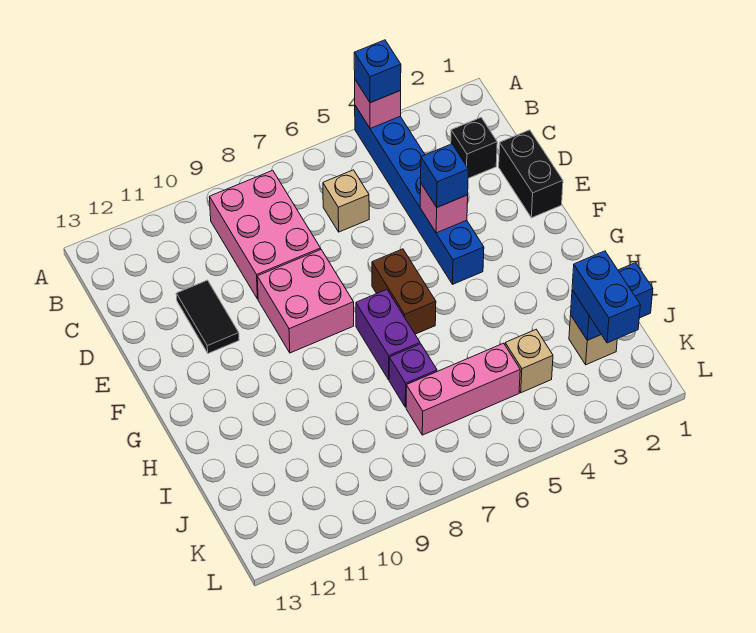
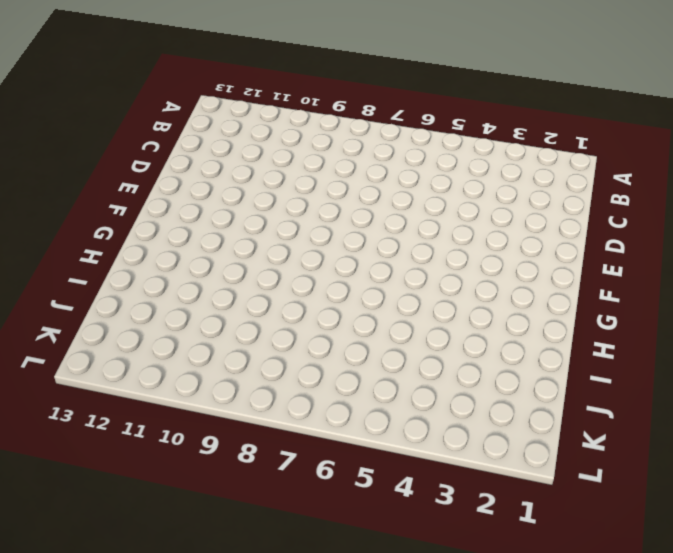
none -> blue 1x6 brick [355,106,484,284]
none -> pink 2x3 brick [209,170,321,299]
none -> black 1x1 brick [451,118,497,178]

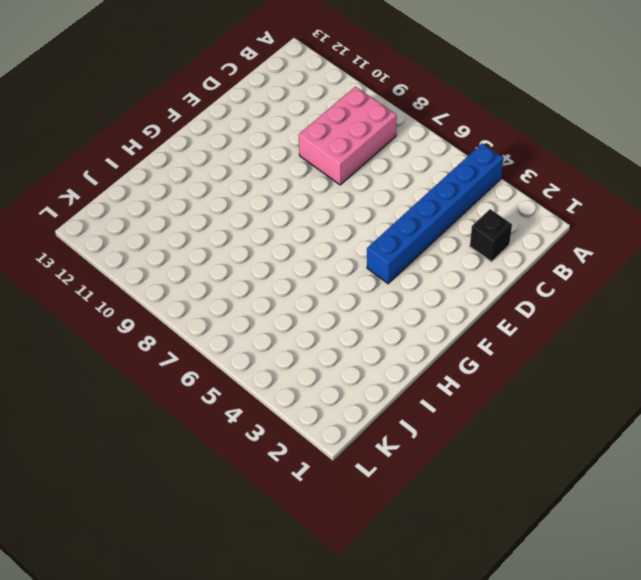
none -> tan 1x1 brick [323,170,369,232]
none -> black 1x2 brick [499,130,563,218]
none -> black 1x2 tile [176,280,239,353]

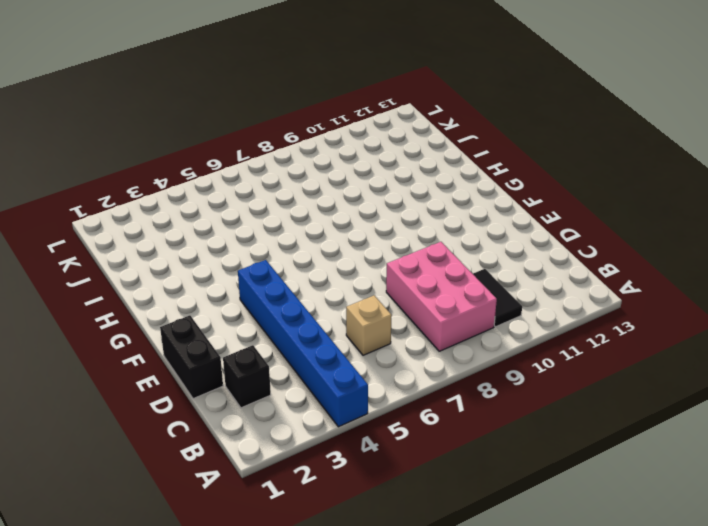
black 1x2 tile [473,269,522,327] -> black 1x2 tile moved to [176,280,239,353]
none -> pink 2x2 brick [257,250,354,353]
none -> brown 1x2 brick [372,249,436,334]
none -> purple 1x2 brick [356,290,420,380]

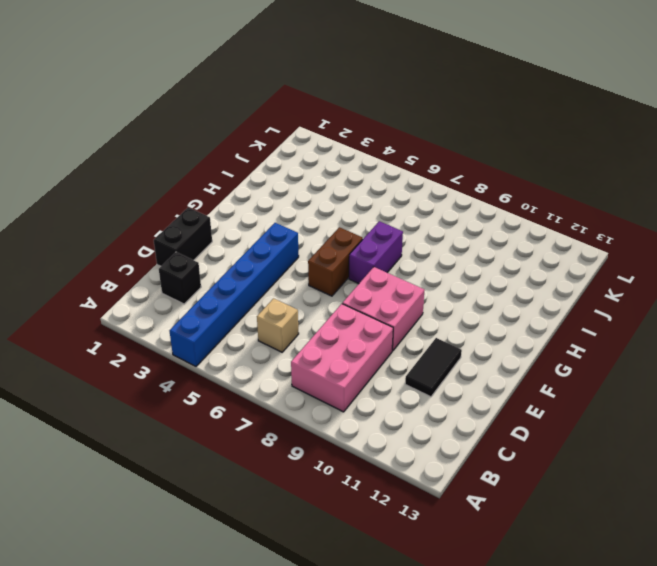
none -> purple 1x1 brick [389,344,437,407]
none -> tan 1x1 brick [569,315,617,365]
none -> tan 1x1 brick [505,330,553,393]

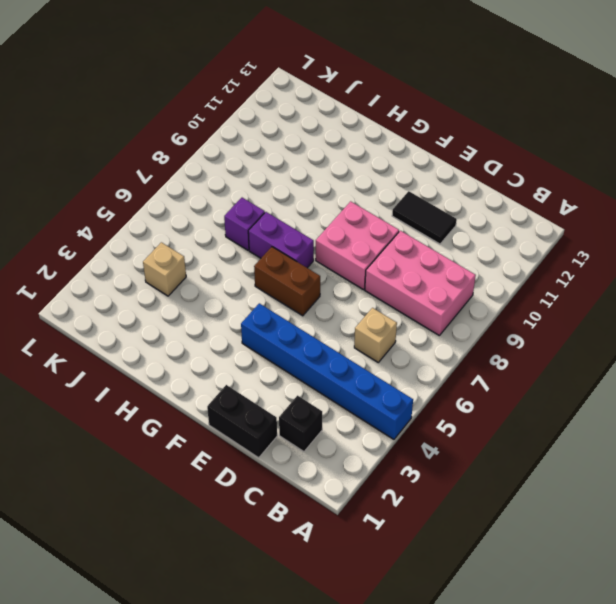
none -> tan 1x1 brick [569,315,617,365]
none -> pink 1x3 brick [406,343,520,435]
none -> pink 1x1 brick [355,80,401,129]

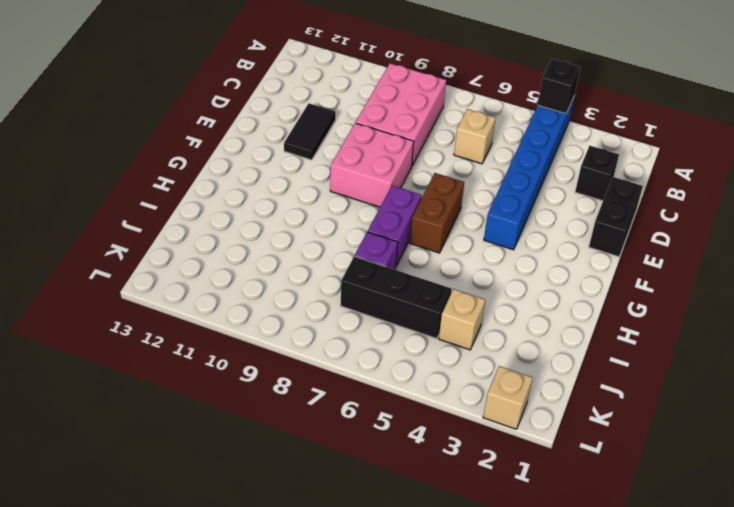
black 1x1 brick [538,59,580,114] -> pink 1x1 brick [355,80,401,129]
black 1x3 brick [341,256,451,339] -> pink 1x3 brick [406,343,520,435]
tan 1x1 brick [483,366,532,429] -> tan 1x1 brick moved to [569,315,617,365]
none -> pink 1x1 brick [420,184,468,233]
none -> blue 1x2 brick [571,263,653,340]
none -> blue 1x1 brick [354,40,401,103]

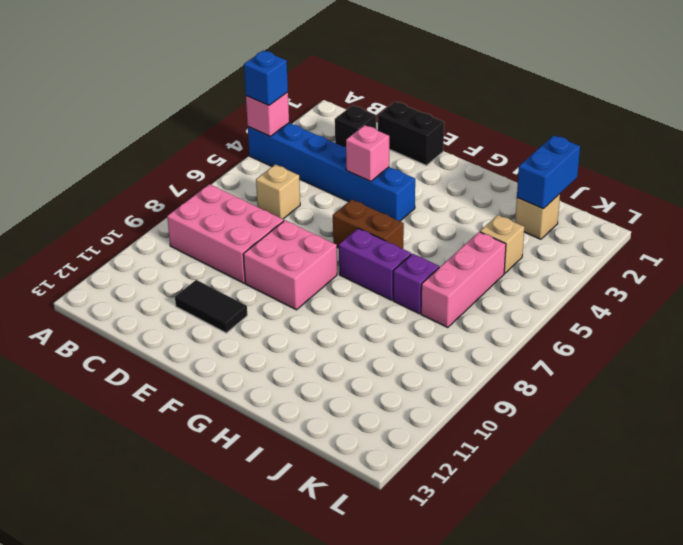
none -> blue 1x1 brick [421,144,468,207]
none -> blue 1x2 brick [572,251,640,343]

